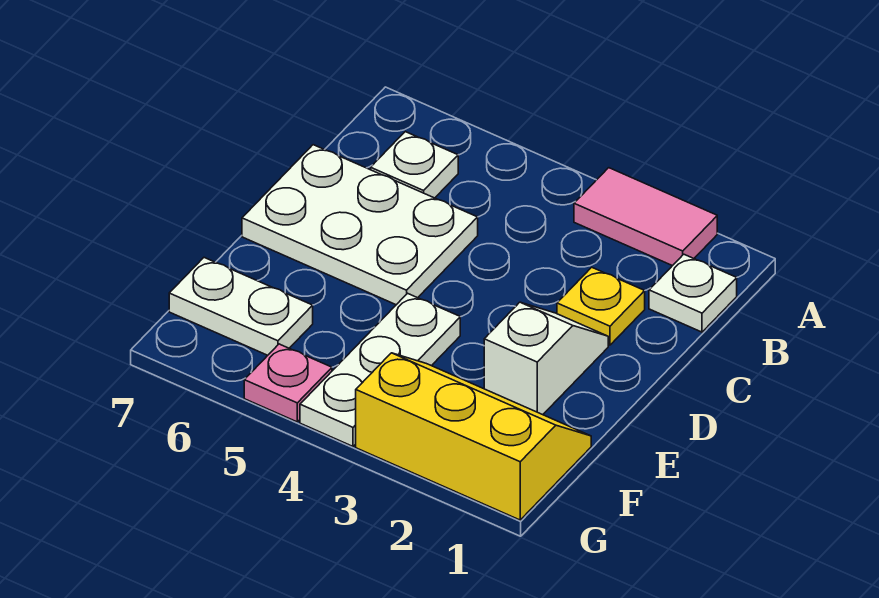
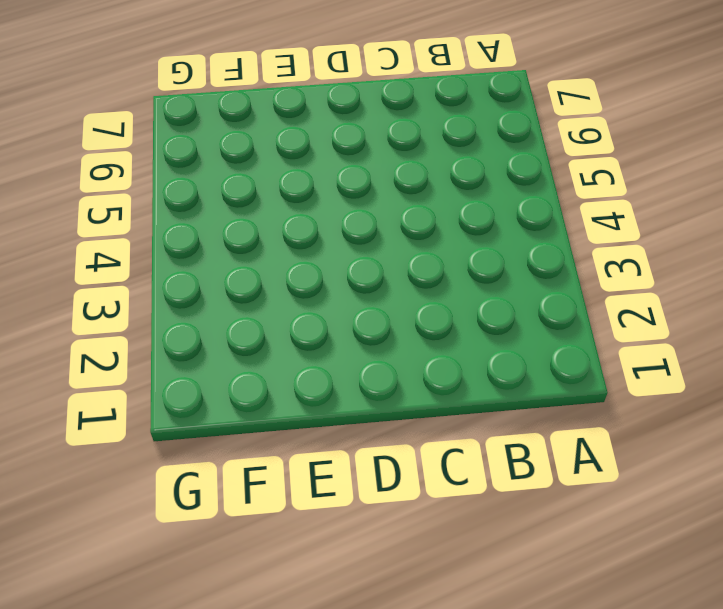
none -> pink 1x2 tile [574,168,717,266]
none -> white 1x1 plate [649,254,737,332]

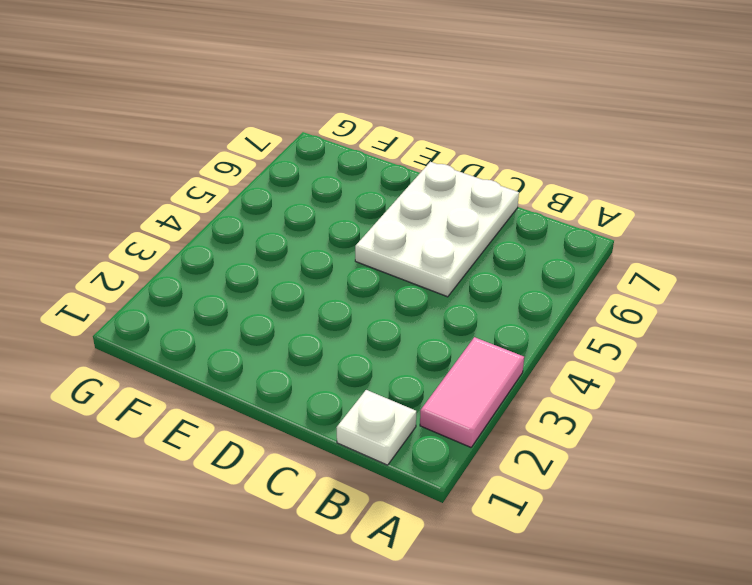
none -> white 1x1 plate [371,132,458,198]
none -> yellow 1x1 plate [557,267,645,345]

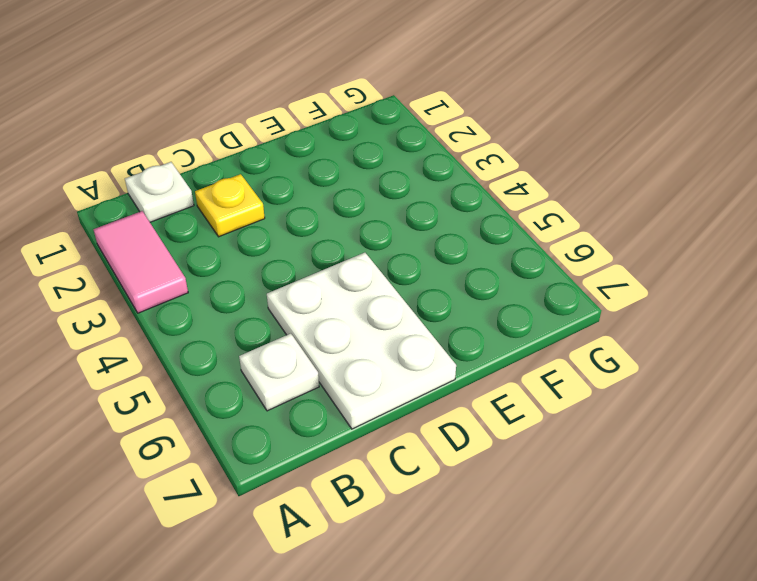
none -> white 1x2 slope [484,302,608,415]
none -> white 1x3 plate [300,293,460,446]

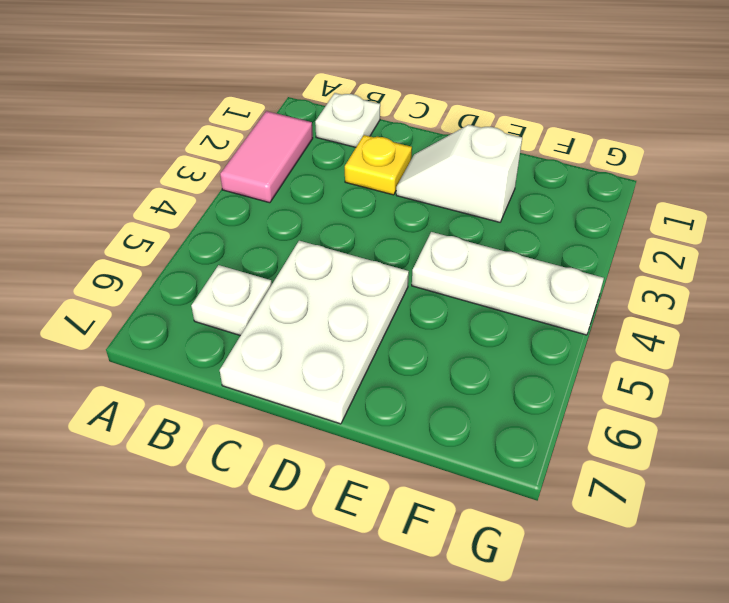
none -> yellow 2x3 slope [356,353,591,520]
none -> white 1x2 plate [169,258,313,355]

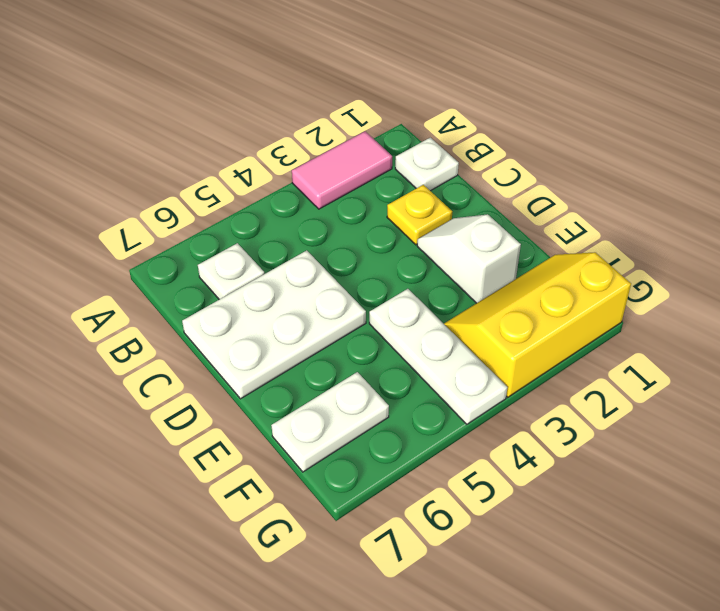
none -> pink 1x1 plate [244,344,332,422]

